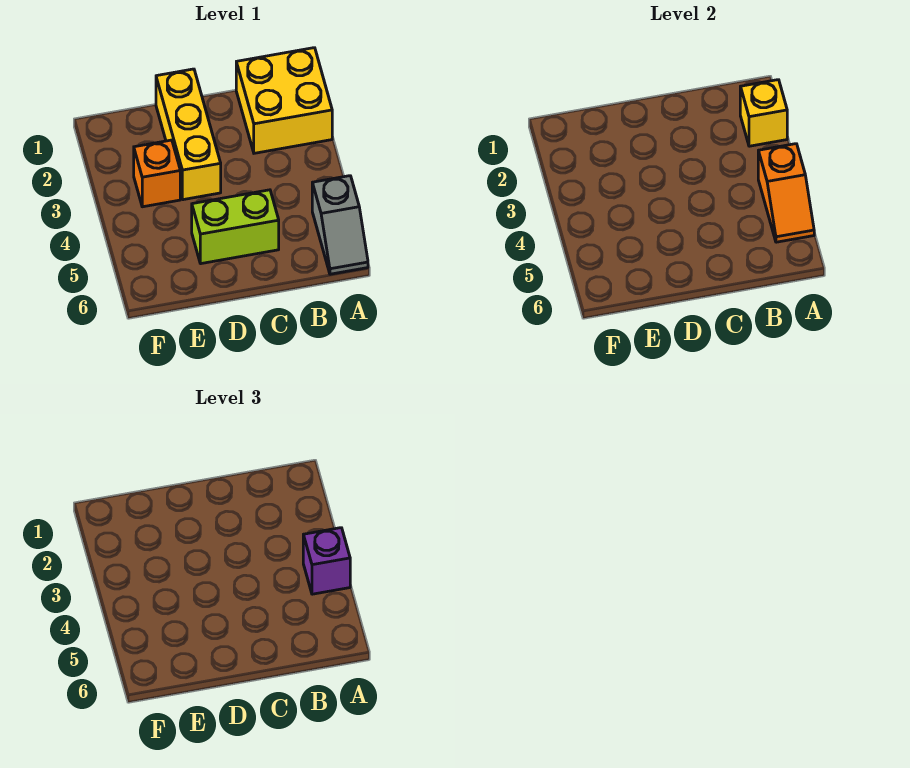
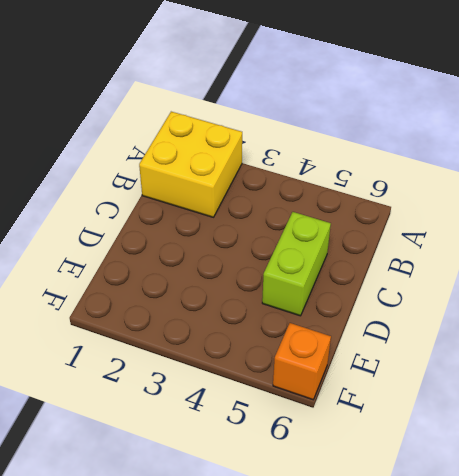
orange 1x1 brick [273,323,331,400] -> orange 1x1 brick moved to [134,140,180,207]
none -> grey 1x2 slope [312,176,368,274]
none -> yellow 1x3 brick [156,69,221,200]

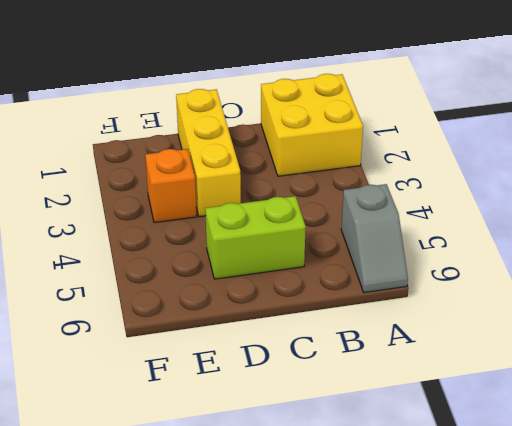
none -> yellow 1x1 brick [740,80,787,146]
none -> orange 1x2 slope [758,144,814,242]

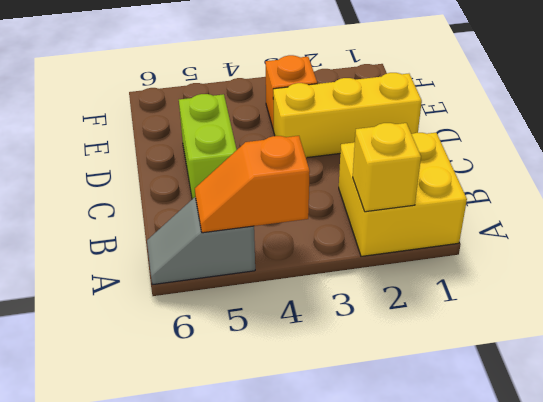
none -> purple 1x1 brick [303,528,350,594]

